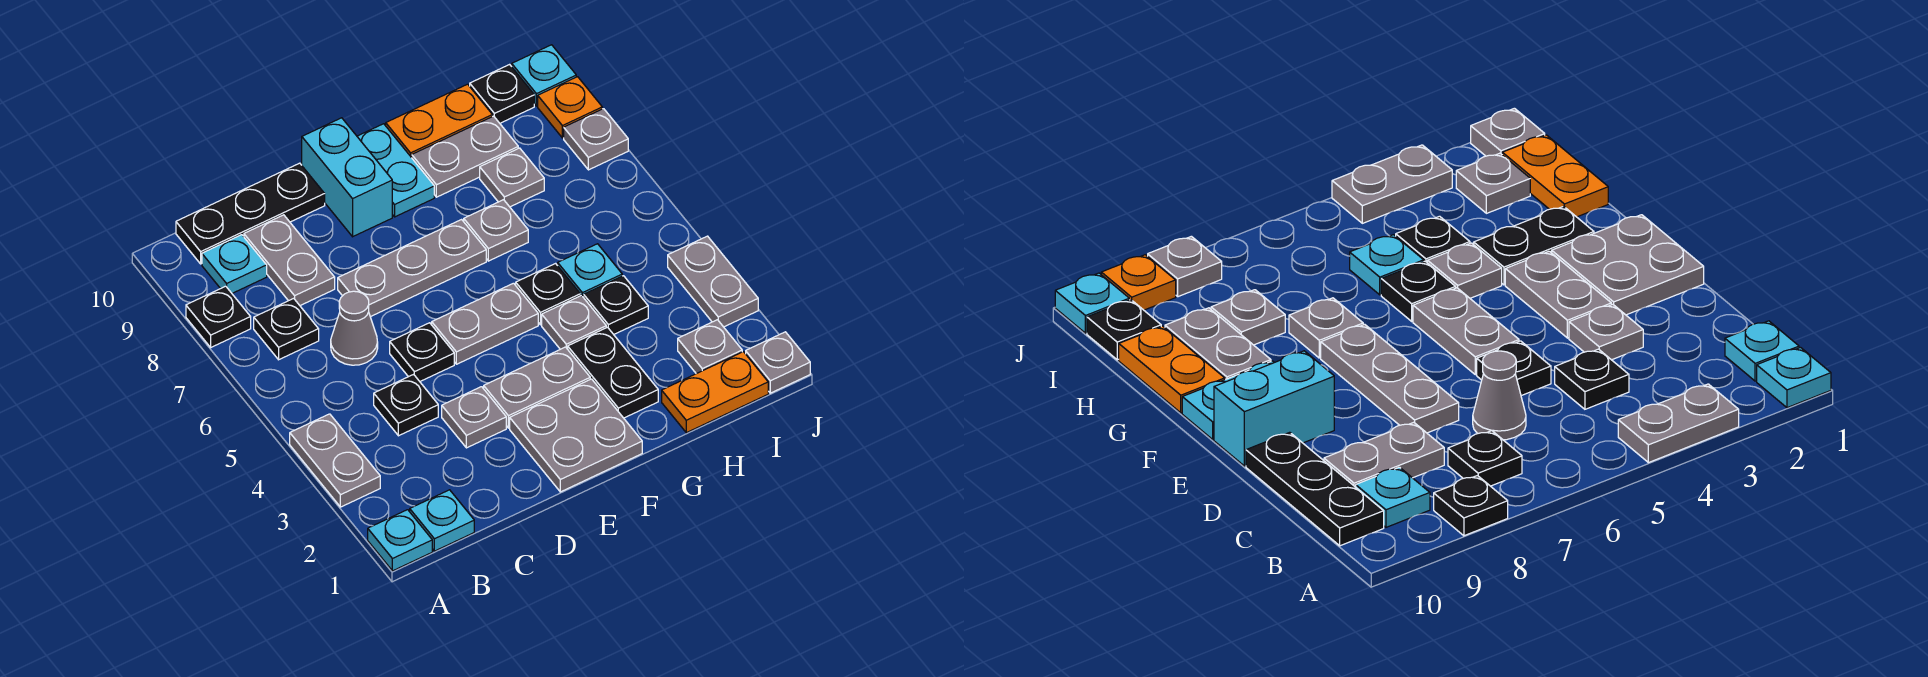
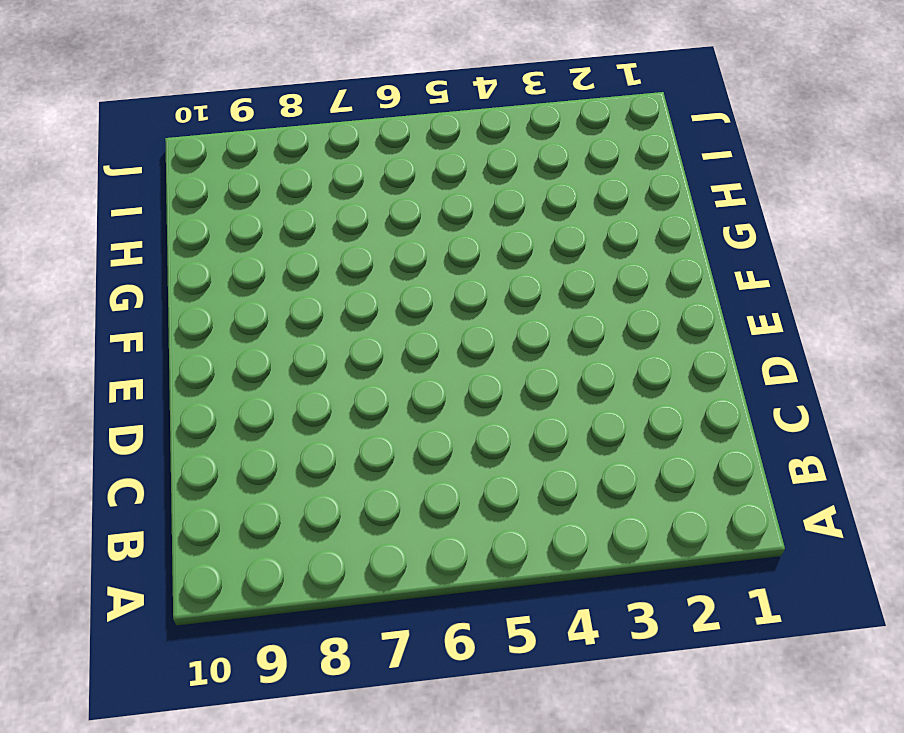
none -> cyan 1x1 plate [368,510,432,571]
none -> grey 1x2 plate [290,414,380,507]
none -> black 1x1 plate [186,286,251,347]
none -> cyan 1x1 plate [410,490,474,551]

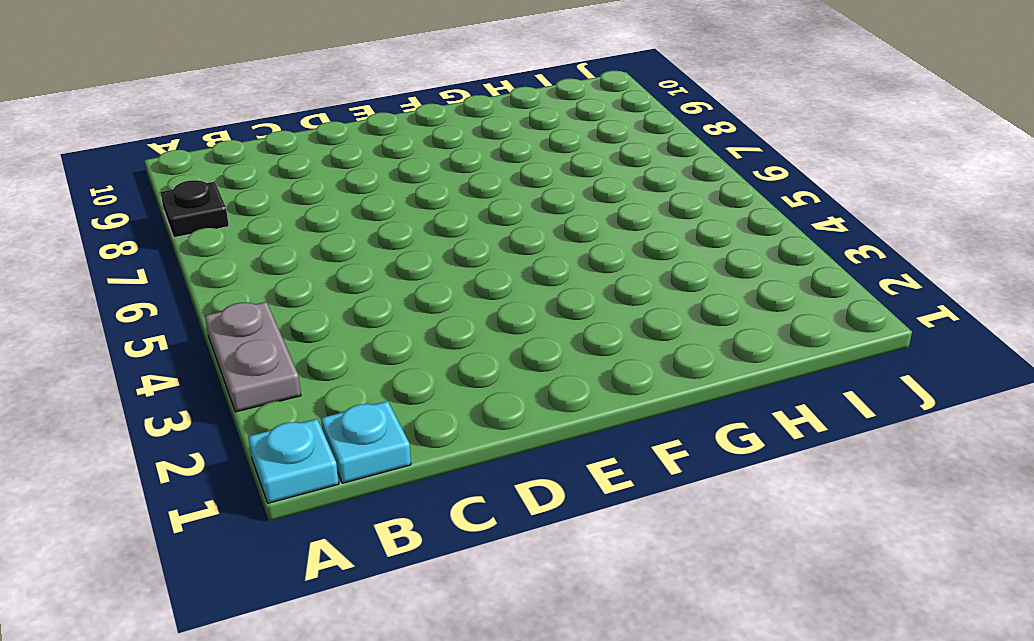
none -> black 1x1 plate [254,298,319,360]
none -> cyan 1x1 plate [202,235,267,293]
none -> black 1x3 plate [176,163,325,264]
none -> black 1x1 plate [374,374,438,436]

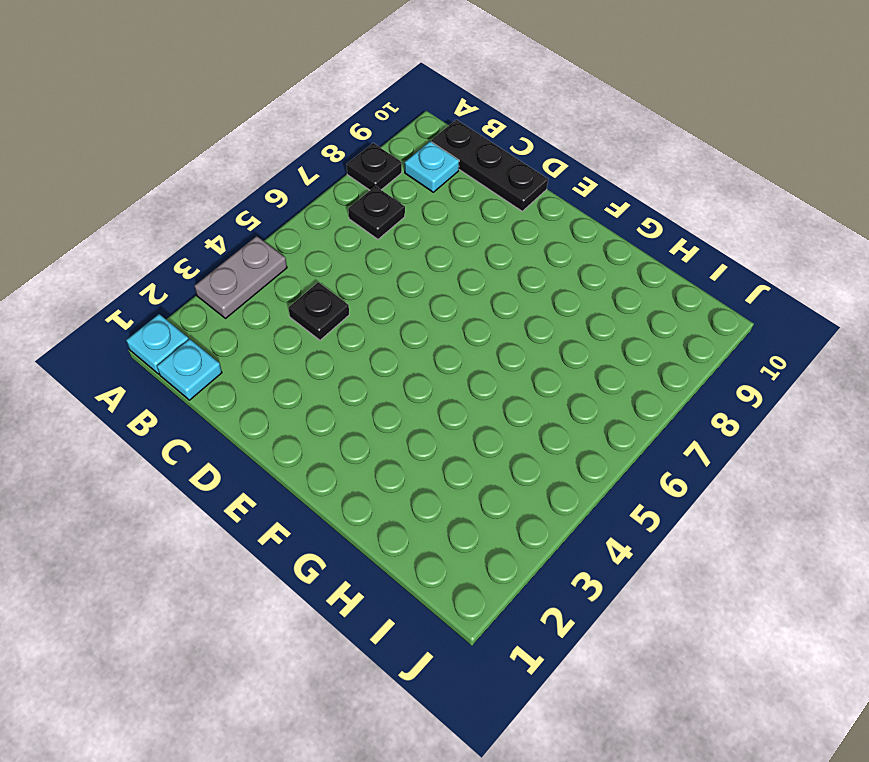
none -> grey 1x1 cone [331,291,378,365]
none -> grey 1x2 plate [244,215,335,305]
none -> grey 1x1 plate [442,387,506,448]
none -> black 1x1 plate [390,323,454,381]

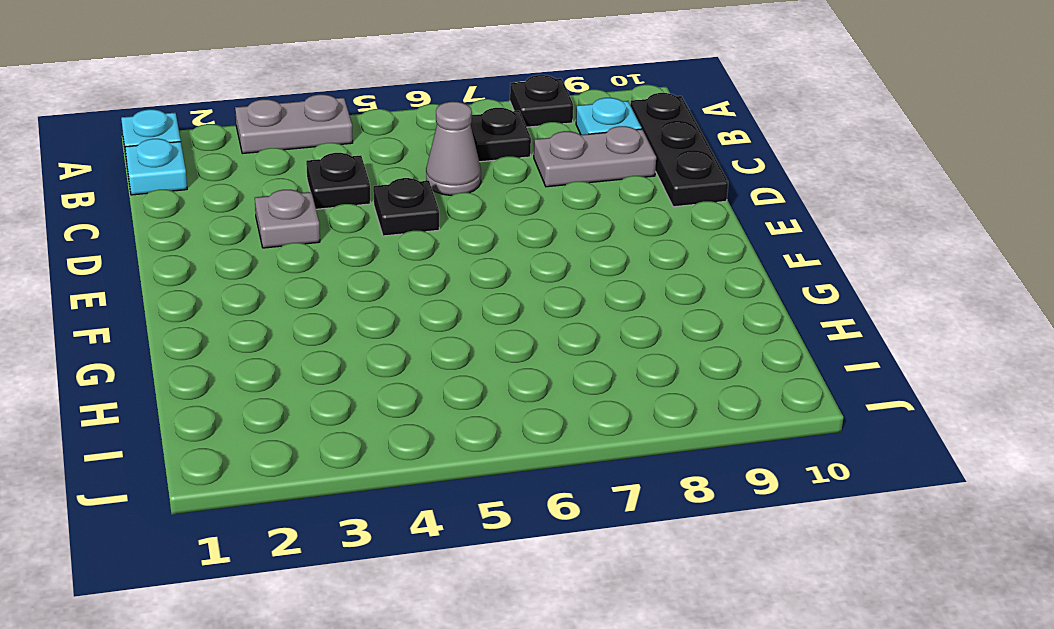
none -> grey 1x3 plate [338,220,486,317]
none -> grey 2x2 plate [510,379,642,492]
none -> grey 1x2 plate [484,347,590,428]
none -> grey 1x2 plate [432,283,538,364]

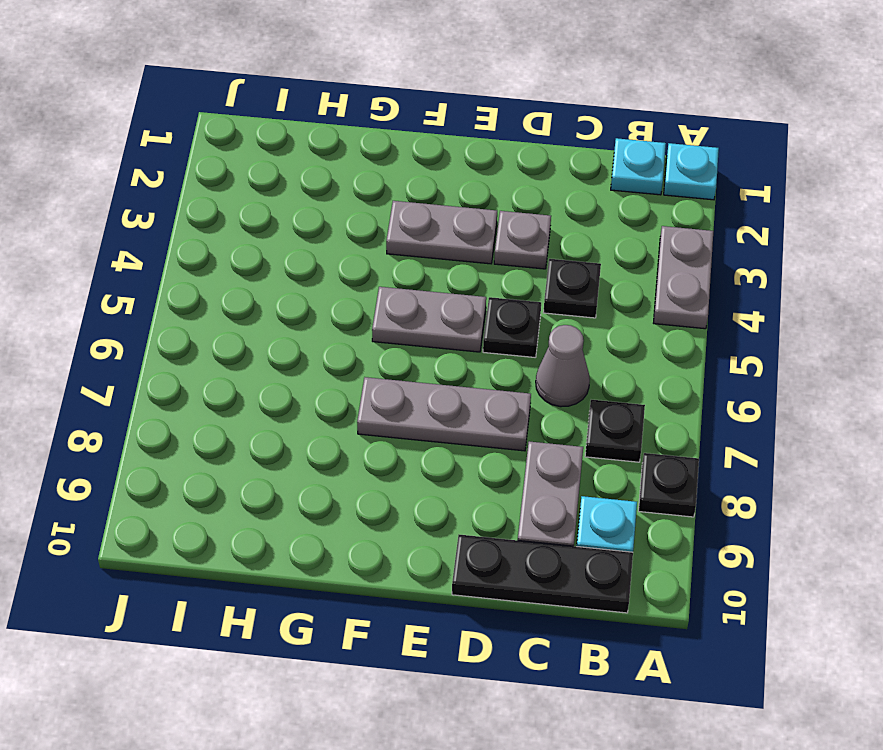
none -> grey 2x2 plate [510,379,642,492]
none -> cyan 1x2 brick [302,118,392,237]
none -> cyan 1x2 plate [357,124,434,217]
none -> black 1x2 plate [568,327,658,418]

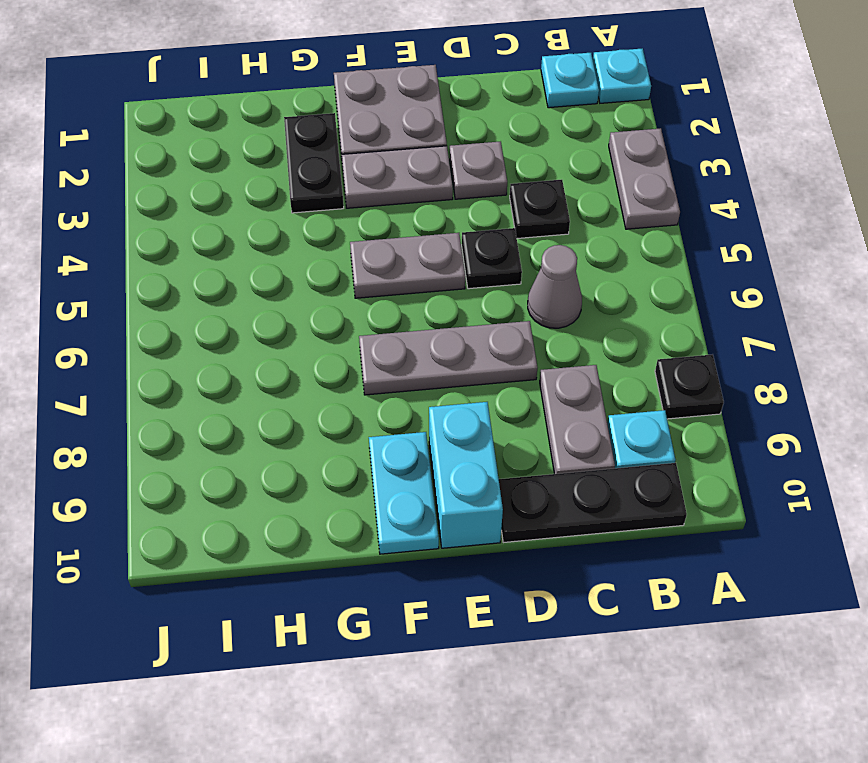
none -> black 1x1 plate [254,298,319,360]
none -> grey 1x1 plate [542,296,606,349]
none -> black 1x1 plate [516,264,580,325]
none -> grey 1x1 plate [464,200,528,261]

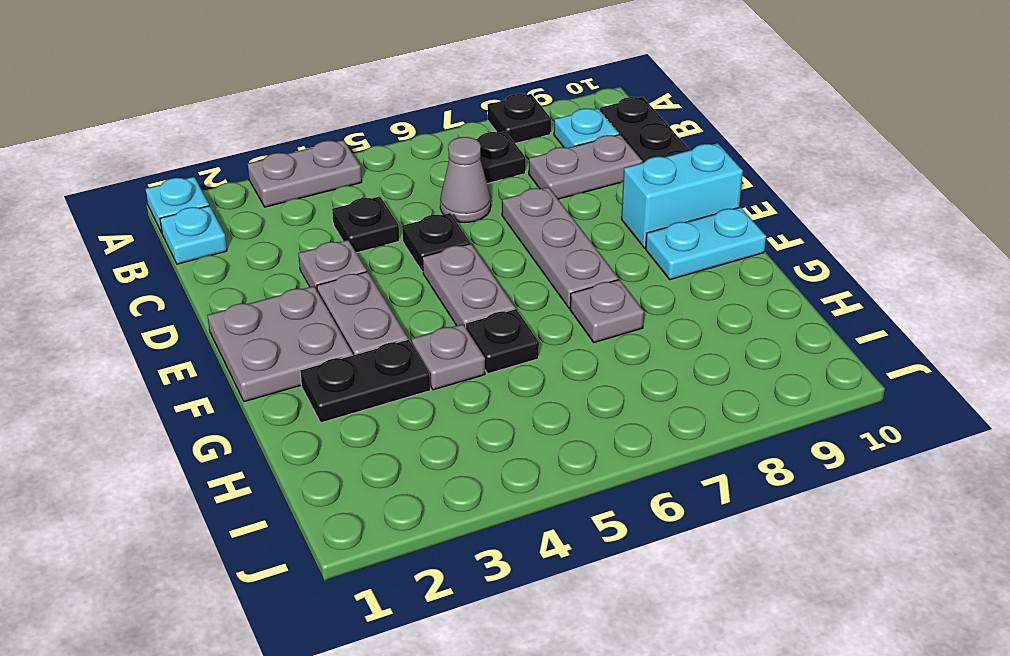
none -> grey 1x2 plate [412,116,518,197]
none -> orange 1x2 plate [386,84,492,158]
none -> orange 1x2 plate [662,352,768,433]
none -> black 1x1 plate [584,276,648,334]

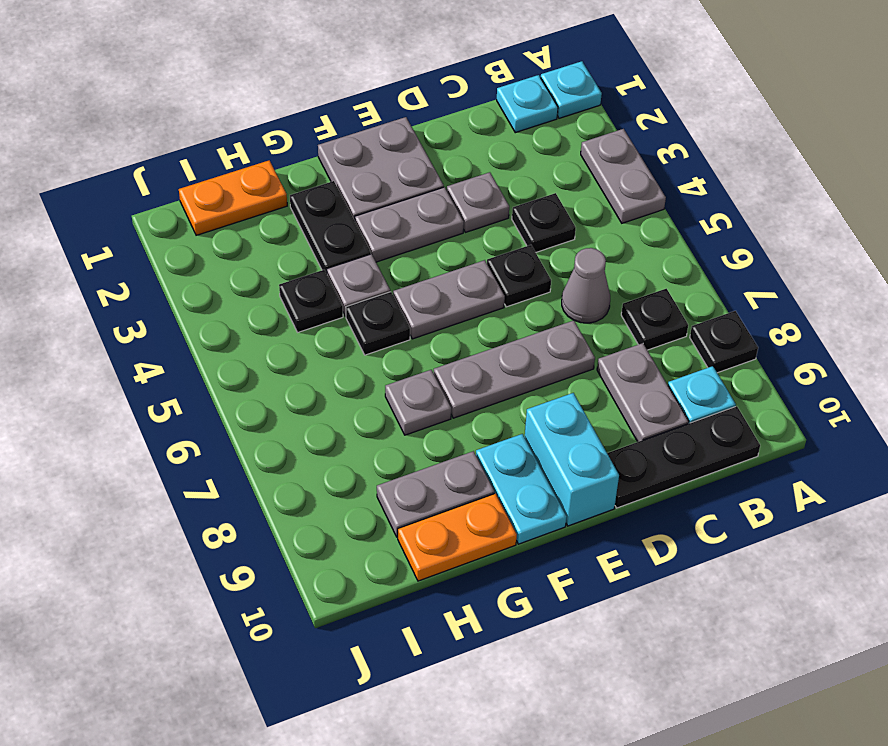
none -> cyan 1x1 plate [558,244,622,298]
none -> grey 1x1 plate [480,148,544,207]
none -> grey 1x1 plate [678,320,742,374]
none -> black 1x1 plate [470,65,534,123]

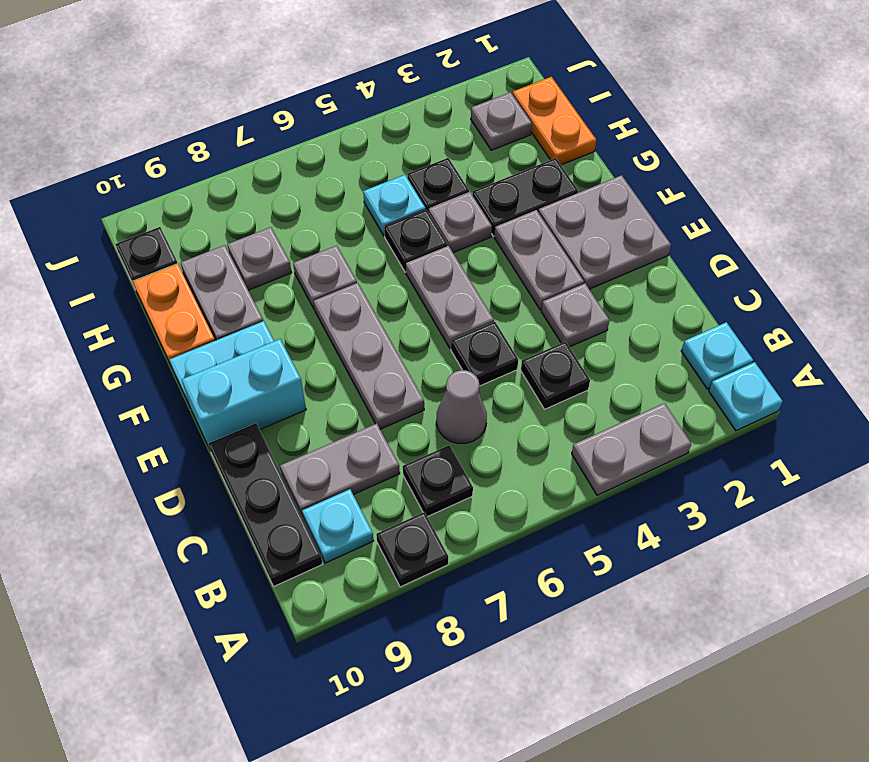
none -> grey 1x1 plate [746,332,810,393]
none -> grey 1x2 plate [668,236,758,327]
none -> grey 1x1 plate [564,109,628,170]
none -> orange 1x1 plate [538,77,602,138]

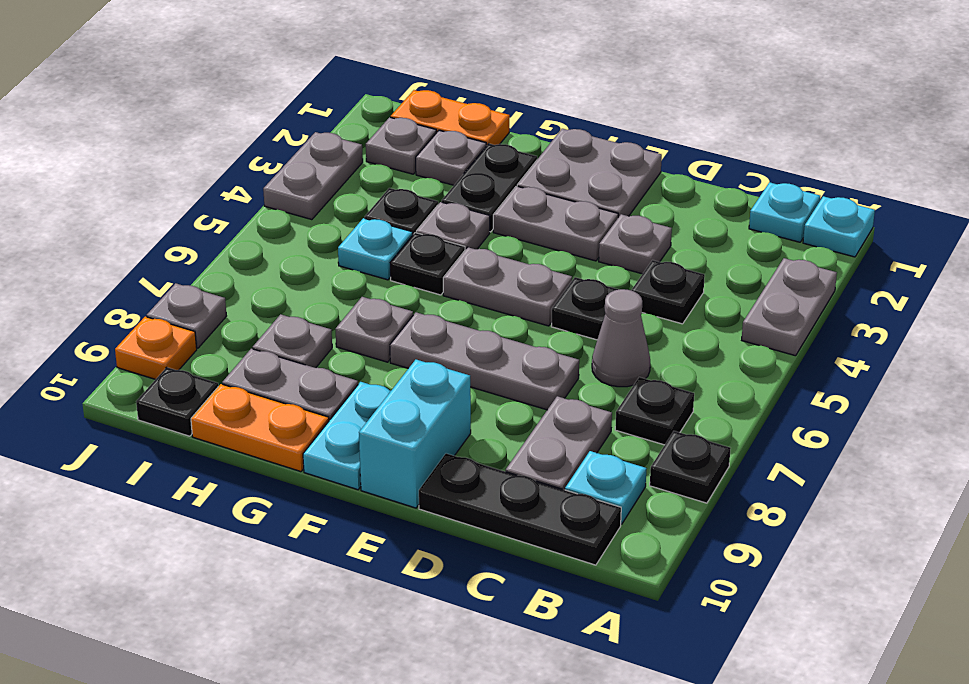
grey 1x1 plate [416,130,486,185] -> grey 1x1 plate moved to [746,332,810,393]
none -> cyan 1x1 plate [512,45,576,106]

